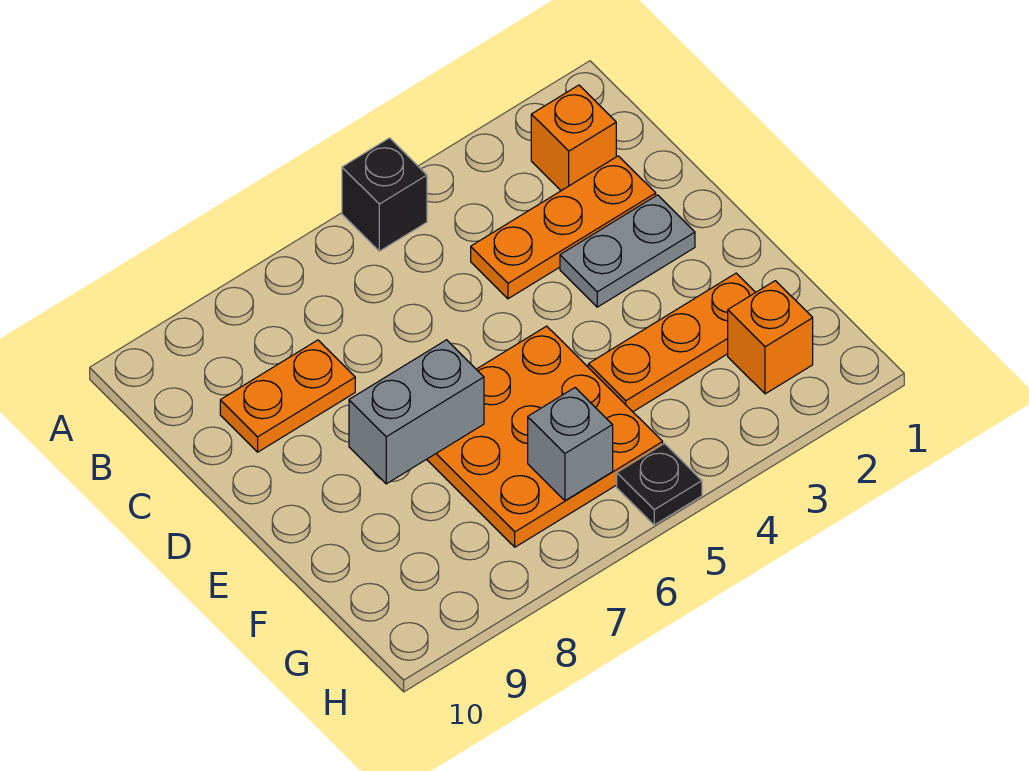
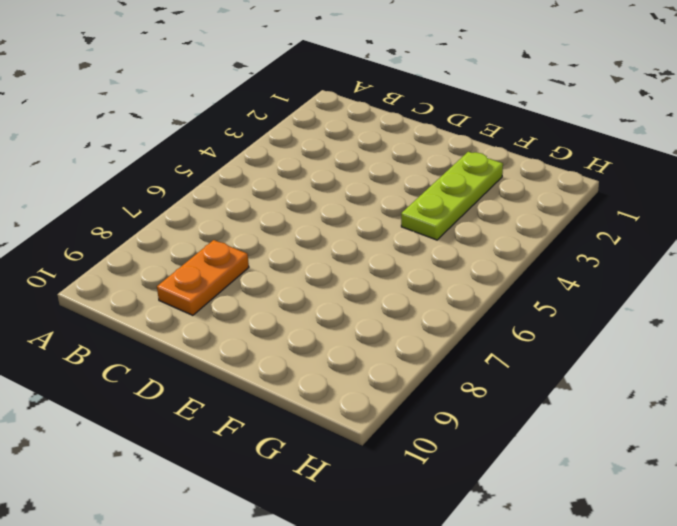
lime 1x3 plate [401,152,503,240] -> orange 1x3 plate [588,273,756,412]
none -> black 1x1 brick [342,138,427,251]
none -> orange 1x1 brick [531,85,616,191]

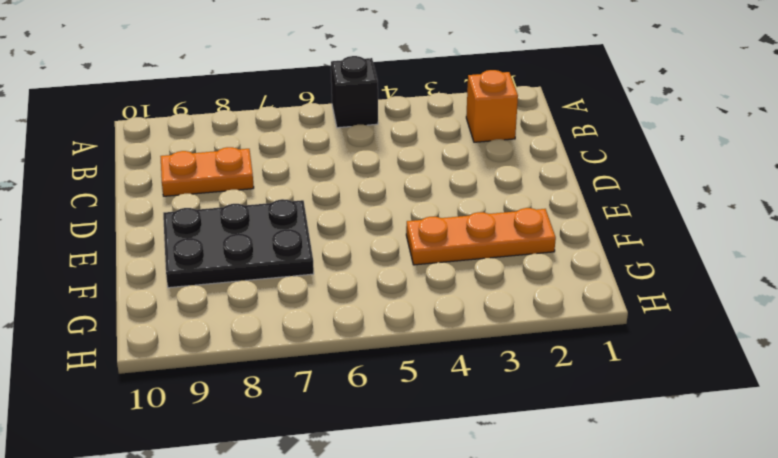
black 2x3 plate [163,199,314,288] -> orange 3x3 plate [427,326,663,547]
none -> orange 1x3 plate [471,156,656,299]
none -> grey 1x2 plate [560,195,695,307]

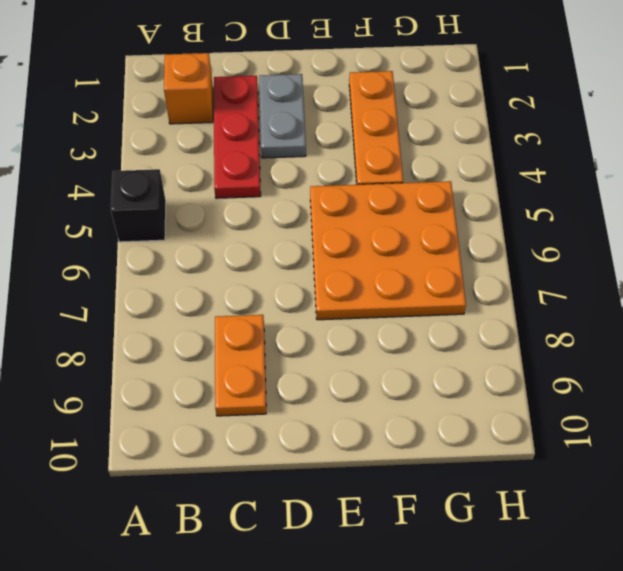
red 1x3 plate [214,76,261,198] -> orange 1x3 plate [471,156,656,299]
none -> orange 1x1 brick [728,281,813,394]
none -> black 1x1 plate [617,444,702,525]

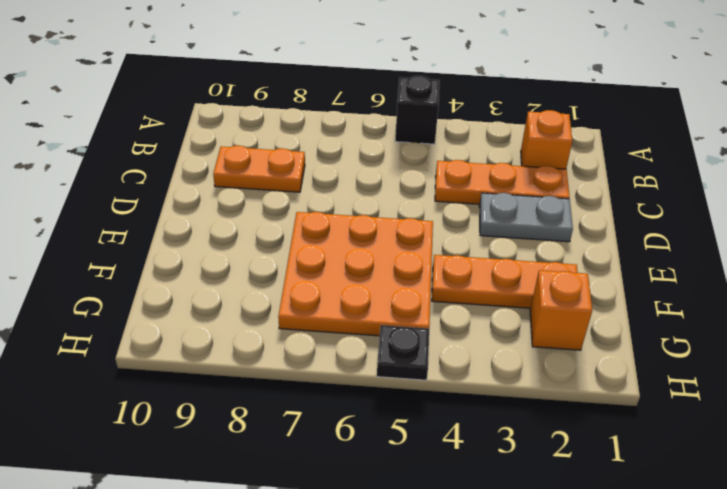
none -> grey 1x2 brick [349,340,484,484]
none -> grey 1x1 brick [528,388,613,501]

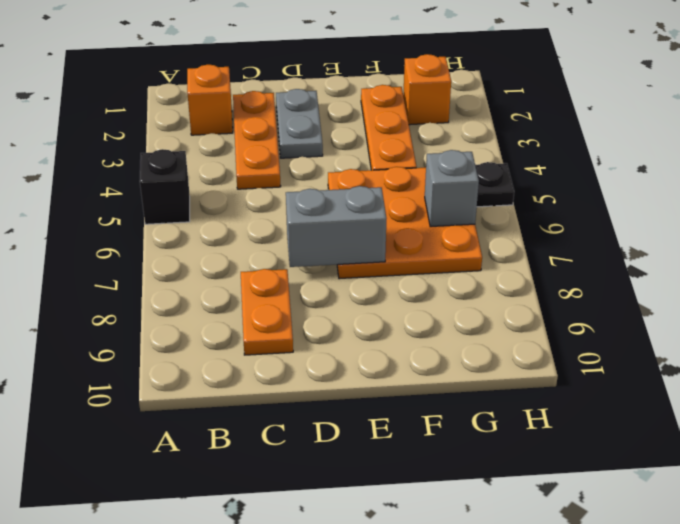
grey 1x2 brick [286,186,386,267] -> grey 1x2 brick turned to [349,340,484,484]

